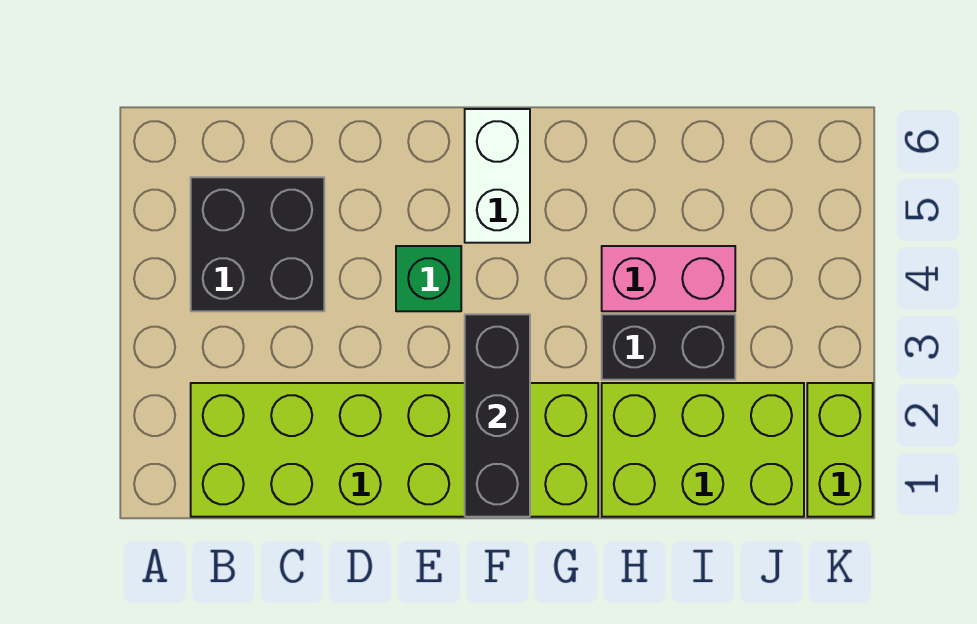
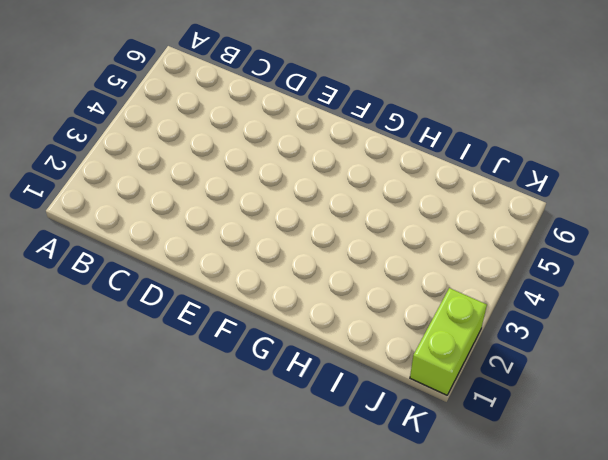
none -> lime 2x6 brick [191,383,598,517]
none -> black 2x2 brick [191,177,324,311]

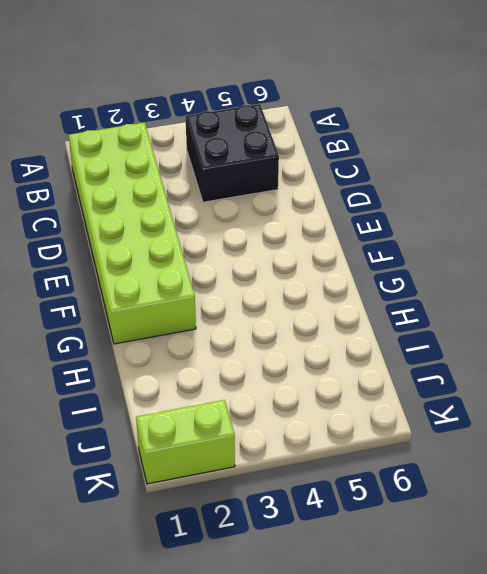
none -> green 1x1 brick [396,246,461,311]
none -> white 1x2 brick [465,109,530,243]

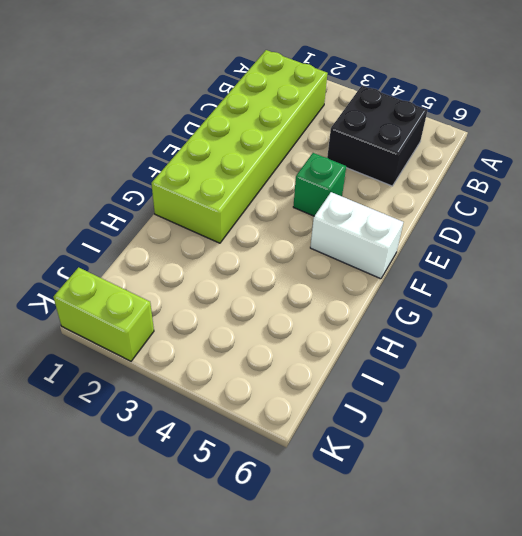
none -> lime 2x3 brick [602,383,804,517]
none -> black 1x2 brick [602,314,735,380]

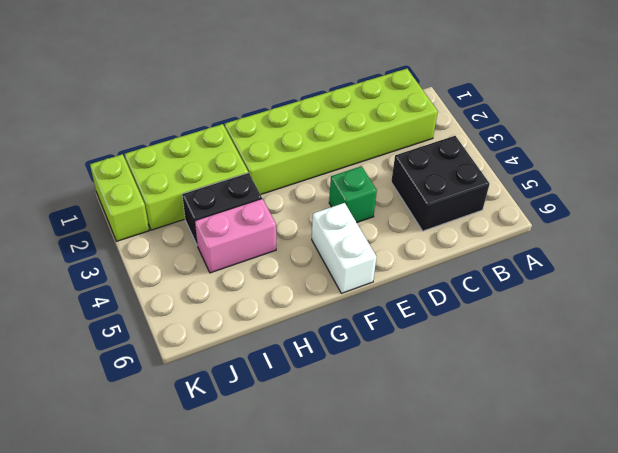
none -> black 1x3 brick [465,314,530,517]

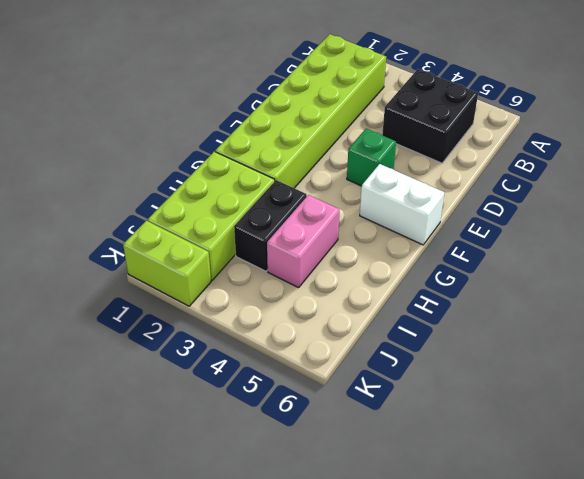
none -> black 1x3 brick [465,314,530,517]

